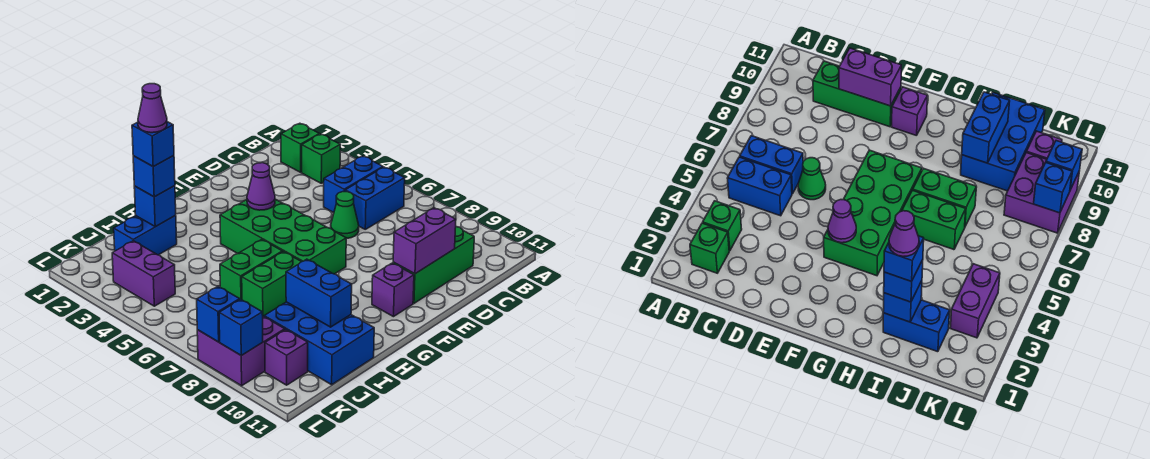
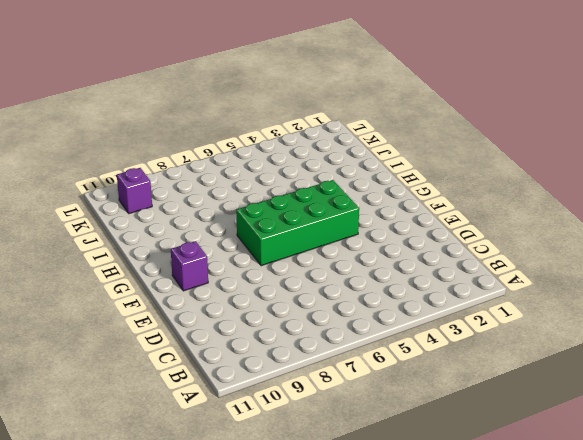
none -> green 1x1 brick [281,123,320,172]
none -> green 1x1 brick [302,134,340,183]
none -> blue 1x2 brick [324,156,383,213]

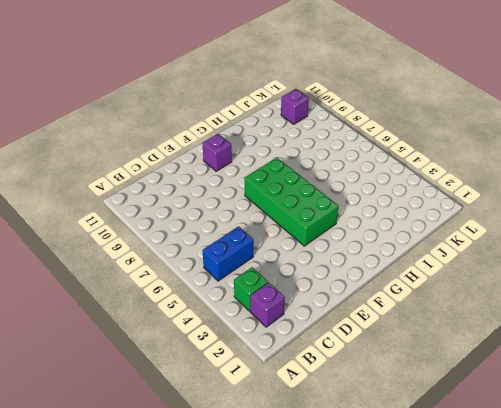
purple 1x1 brick [250,282,285,327] -> green 1x1 brick [281,123,320,172]
none -> blue 1x2 brick [345,167,405,229]
none -> green 1x3 brick [393,227,474,303]
none -> green 1x1 cone [331,192,359,239]

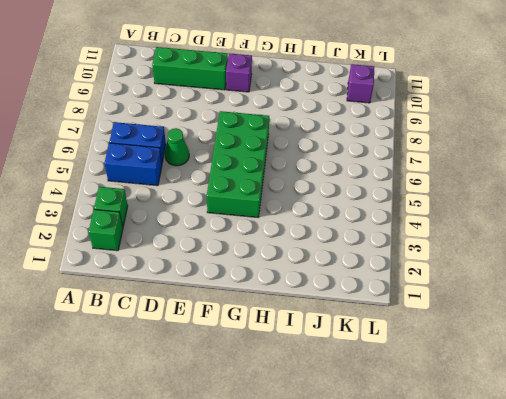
none -> green 1x2 brick [220,240,283,300]
none -> green 1x2 brick [242,252,301,316]
none -> blue 1x2 brick [114,216,177,255]

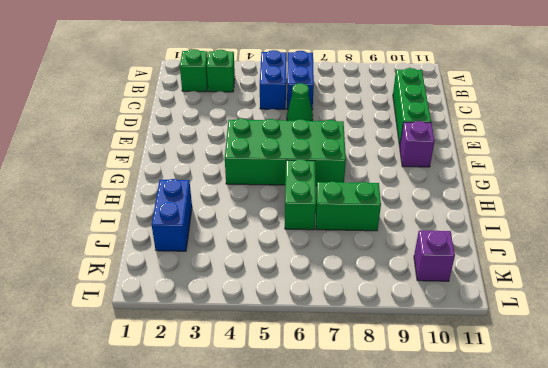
green 1x2 brick [316,181,381,231] -> green 1x2 brick turned to [242,252,301,316]
none -> blue 2x3 brick [264,302,374,385]
none -> purple 1x2 brick [112,241,175,306]
none -> purple 2x2 brick [197,316,285,386]

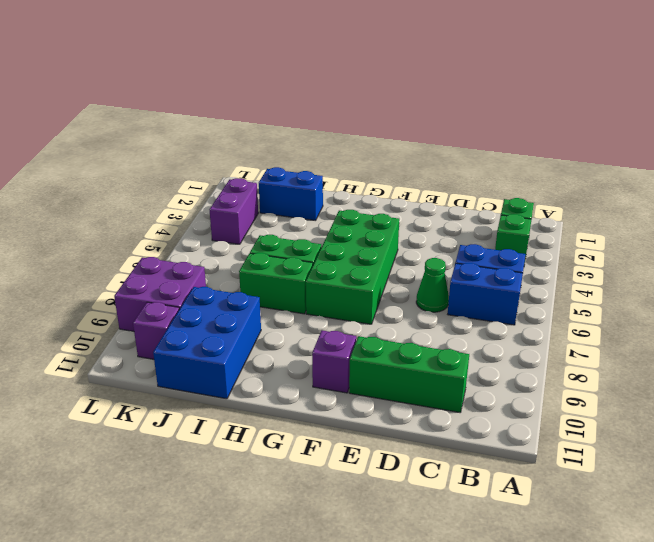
none -> purple 1x2 brick [393,208,456,274]
none -> purple 1x1 cone [247,163,275,210]
none -> blue 1x1 brick [134,186,176,227]

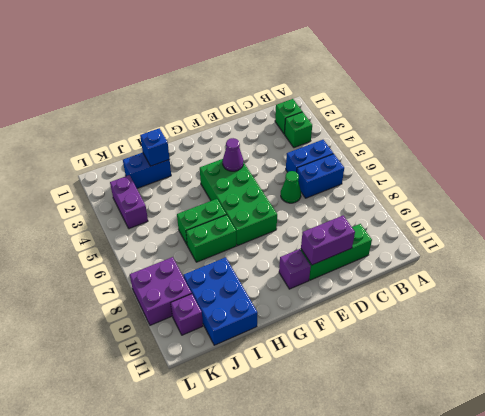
none -> blue 1x2 brick [286,259,352,327]
none -> blue 1x1 brick [197,286,240,342]
none -> blue 1x1 brick [219,299,263,356]

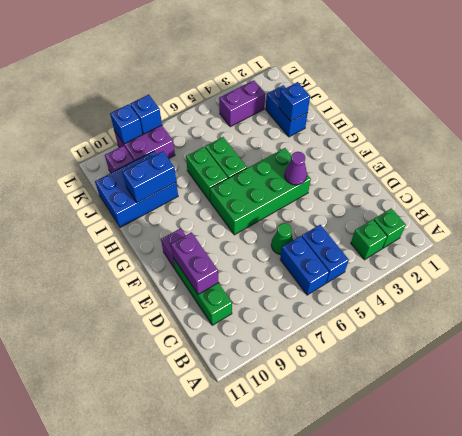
none -> blue 1x1 brick [133,156,175,197]
none -> blue 1x1 brick [132,122,174,167]
none -> purple 1x1 cone [138,84,167,133]

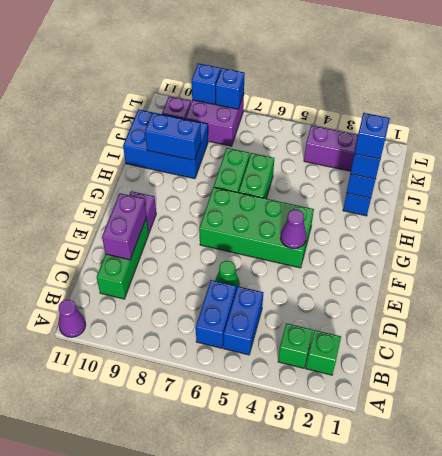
purple 1x1 cone [58,300,86,337] -> purple 1x1 cone moved to [138,84,167,133]

